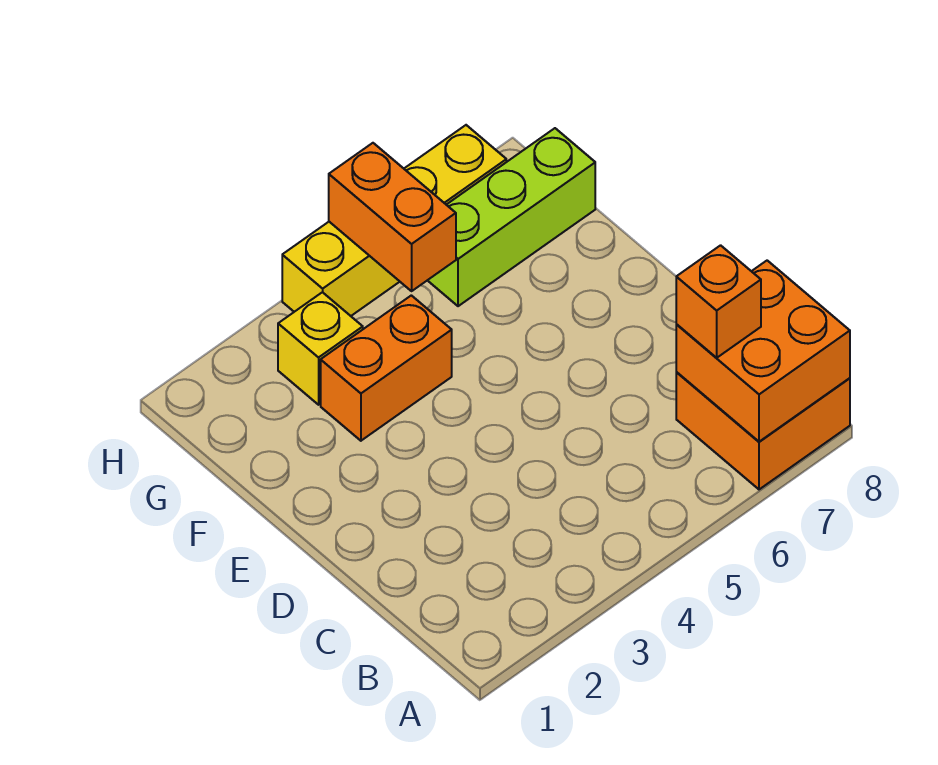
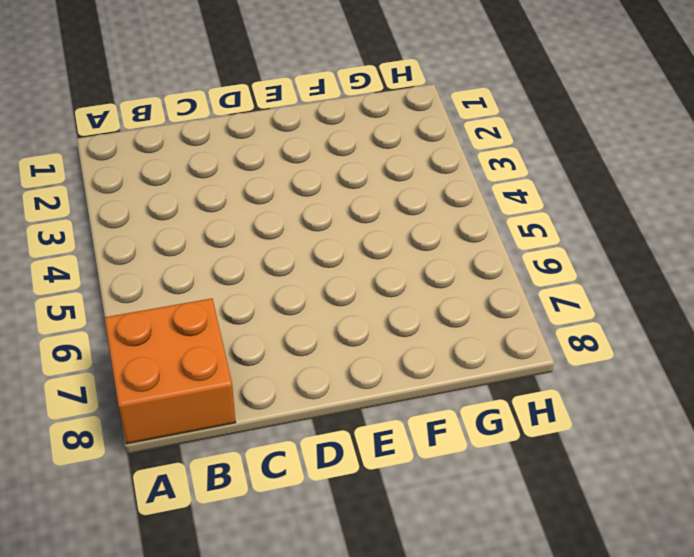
none -> orange 1x2 brick [321,295,452,441]
none -> yellow 1x1 brick [278,292,363,405]

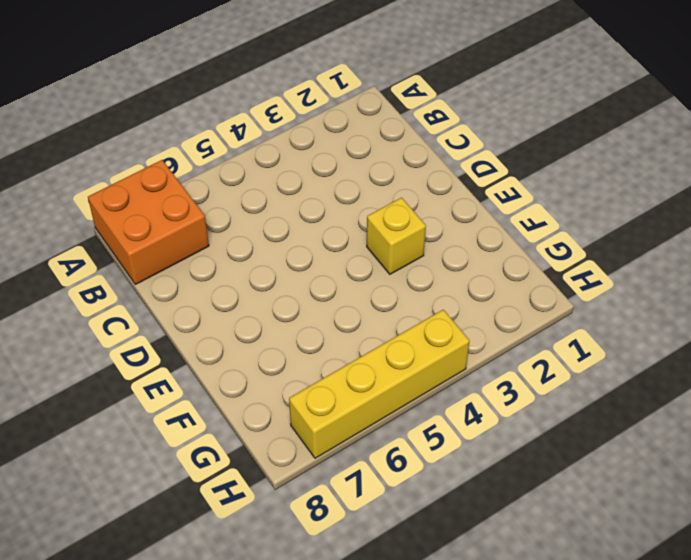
yellow 1x1 brick [367,198,426,274] -> yellow 1x1 brick moved to [278,292,363,405]
none -> orange 1x2 brick [321,295,452,441]
none -> lime 1x3 brick [428,128,595,306]

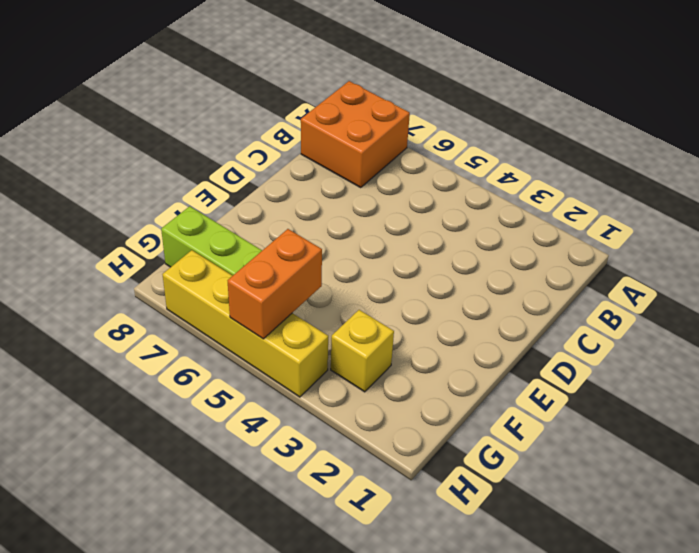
none -> orange 1x2 brick [321,295,452,441]
none -> orange 2x2 brick [676,261,850,442]

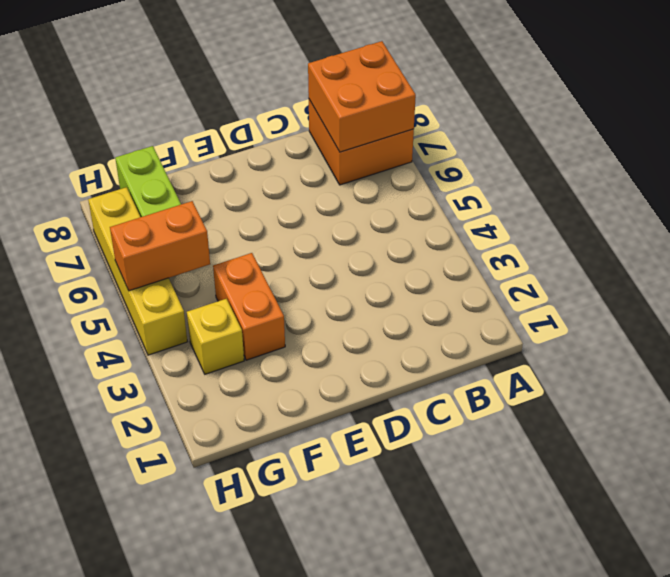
none -> orange 1x1 brick [676,245,761,358]

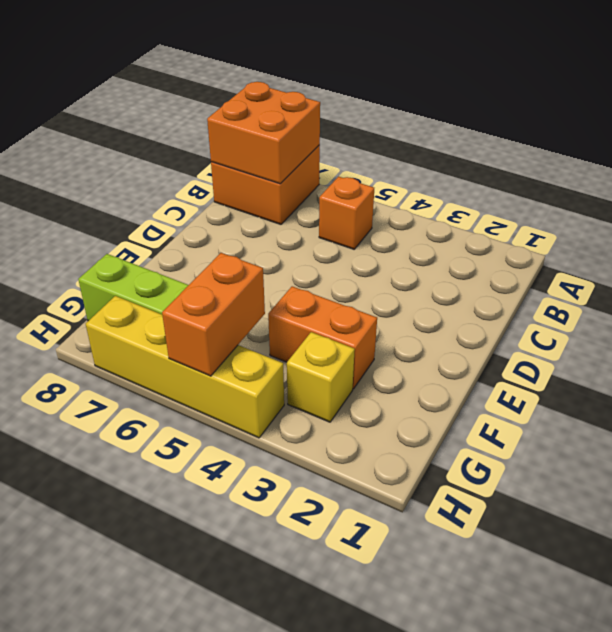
orange 1x1 brick [319,177,374,249] -> orange 1x1 brick moved to [676,245,761,358]

